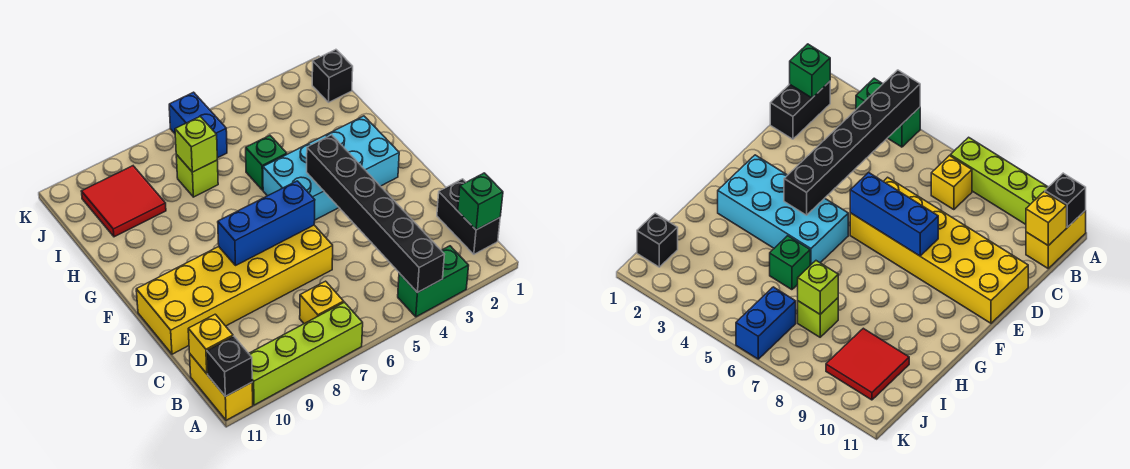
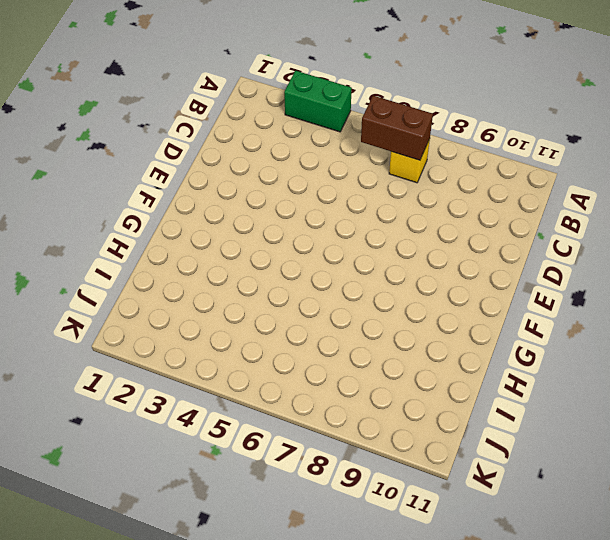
brown 1x2 brick [361,96,433,160] -> none
none -> lime 1x4 brick [249,302,363,405]
none -> yellow 1x2 brick [190,354,253,420]
none -> black 1x2 brick [437,179,500,254]

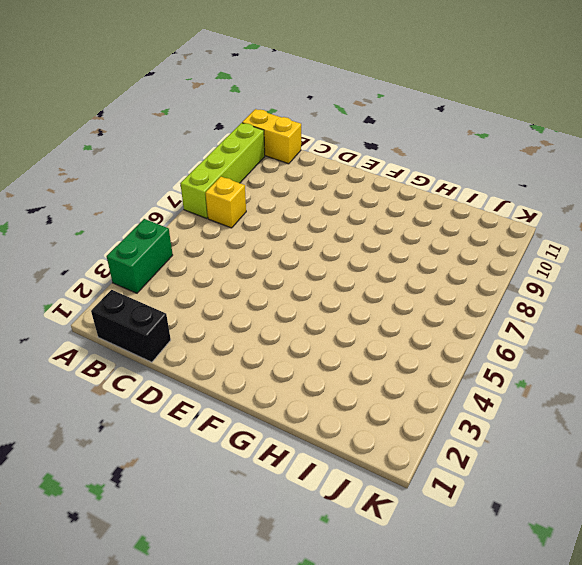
none -> yellow 2x6 brick [136,225,333,354]
none -> cyan 2x4 brick [263,116,399,220]
none -> green 1x1 brick [246,136,287,190]

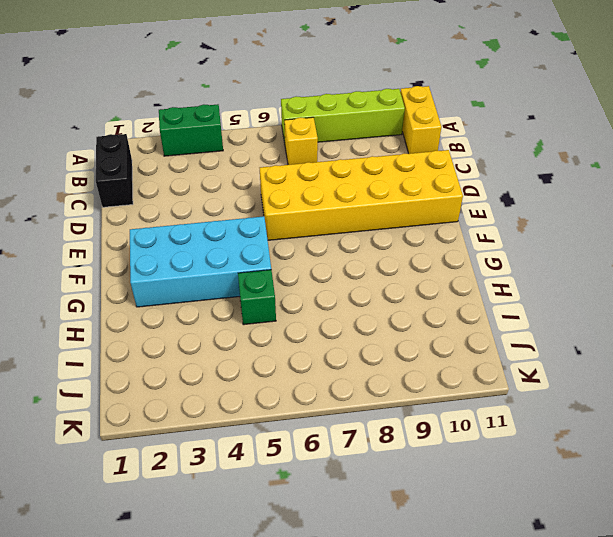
none -> lime 1x1 brick [176,154,218,197]
none -> red 2x2 tile [81,166,166,237]
none -> black 1x1 brick [312,50,353,102]

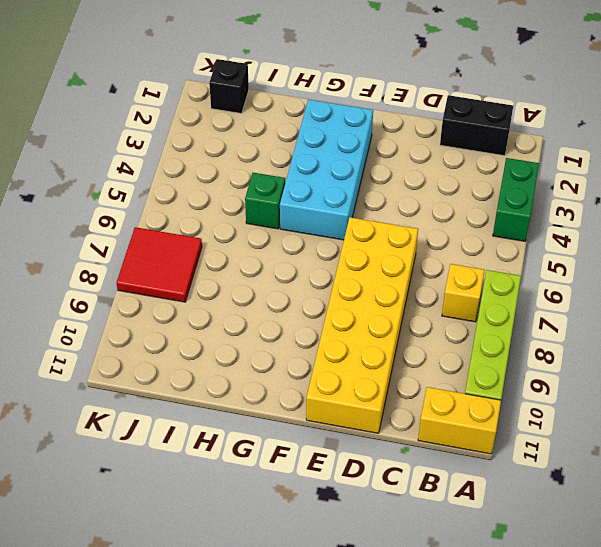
red 2x2 tile [117,227,202,302] -> red 2x2 tile moved to [81,166,166,237]
none -> lime 1x1 brick [176,154,218,197]
none -> blue 1x2 brick [169,92,227,158]
none -> black 1x6 brick [307,135,445,293]

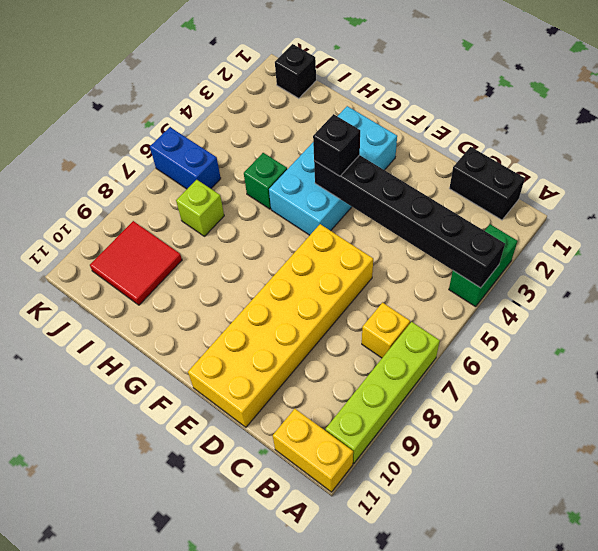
black 1x1 brick [313,114,360,176] -> black 1x1 brick moved to [207,336,252,396]
none -> green 1x1 brick [458,173,503,230]
none -> yellow 1x1 brick [188,314,233,374]
none -> blue 1x3 brick [218,181,315,265]

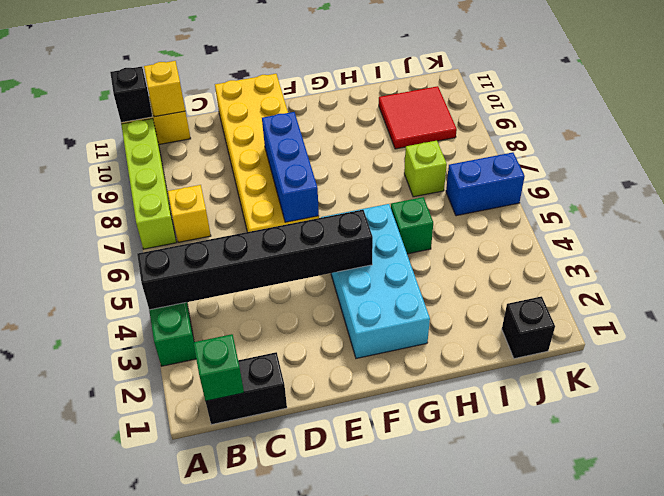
none -> lime 1x1 brick [175,117,217,172]

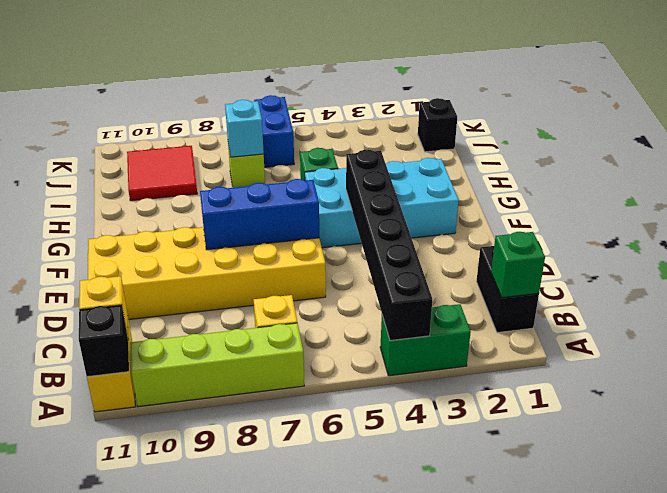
cyan 1x1 brick [225,100,264,157] -> lime 1x1 brick [175,117,217,172]

